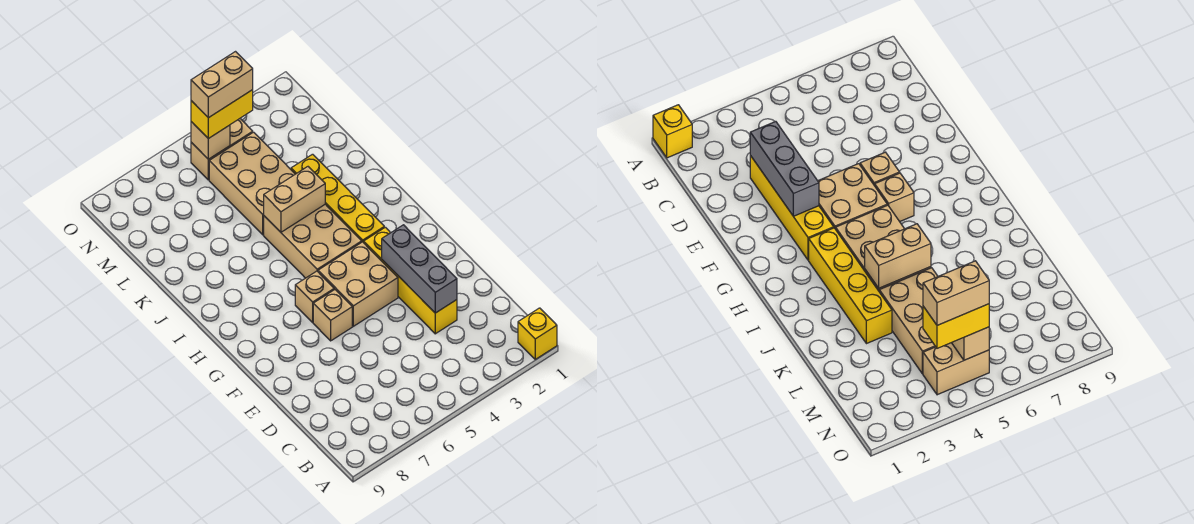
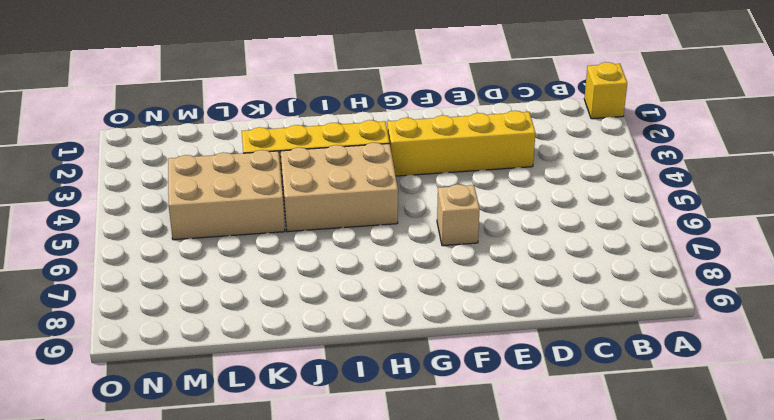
none -> tan 2x2 brick [318,242,398,326]
none -> tan 1x1 brick [295,271,334,322]
none -> tan 1x2 brick [191,119,253,180]

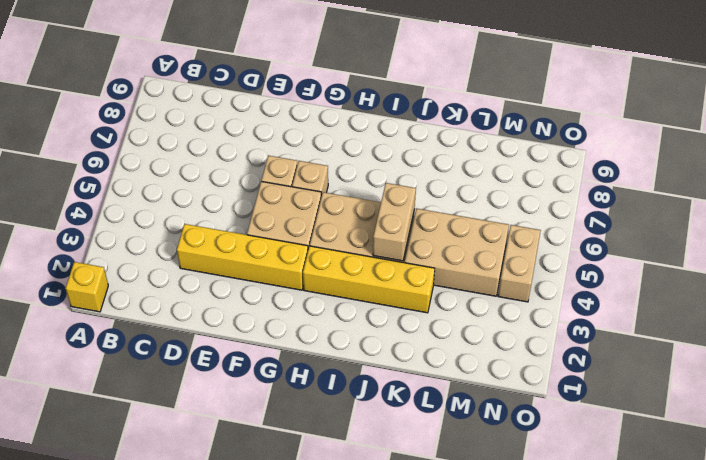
none -> grey 1x3 brick [382,225,457,313]
none -> tan 1x1 brick [191,122,230,159]
none -> yellow 1x2 brick [191,90,253,139]

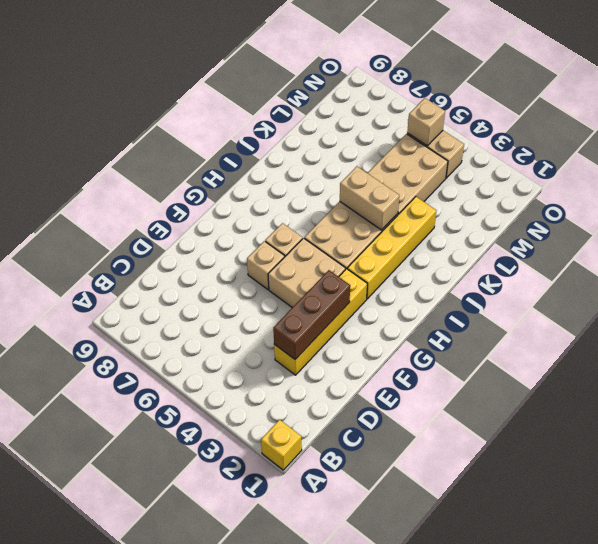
brown 1x3 brick [273,270,350,359] -> grey 1x3 brick [382,225,457,313]
none -> yellow 1x2 brick [191,90,253,139]
none -> tan 1x2 brick [191,52,253,118]

